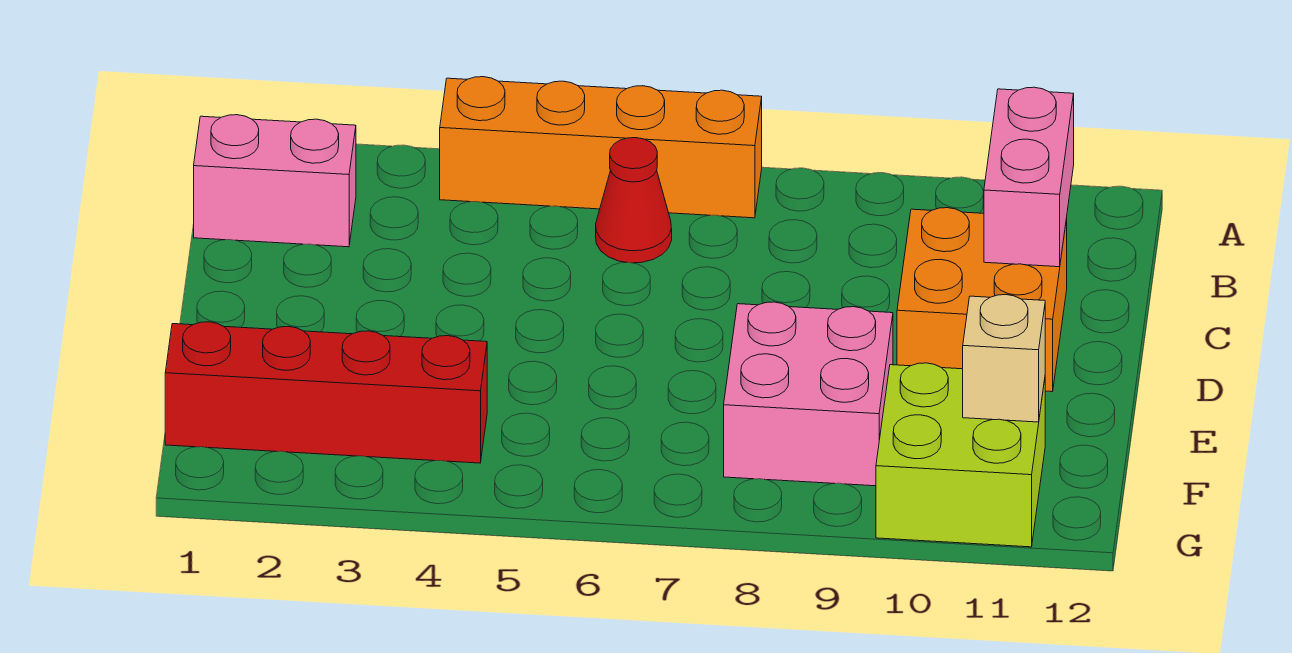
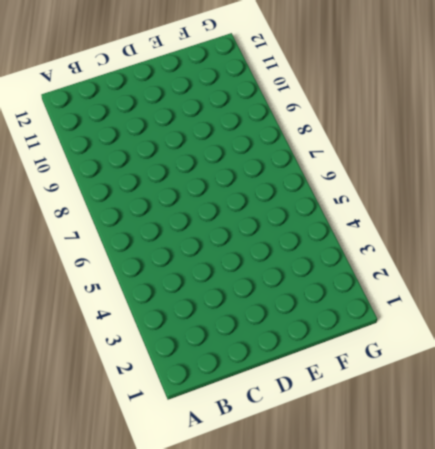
none -> orange 1x4 brick [440,77,762,218]
none -> pink 1x2 brick [194,115,356,247]

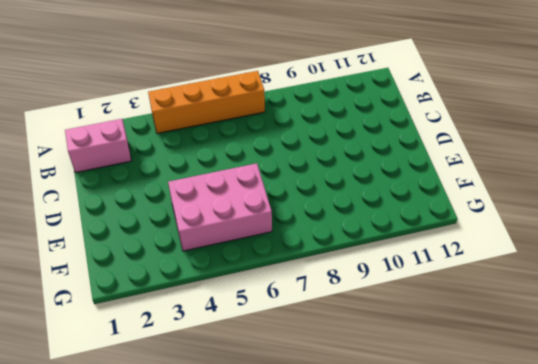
pink 2x3 brick [168,163,272,251] -> red 1x4 brick [165,322,487,463]
none -> red 1x1 cone [596,138,672,263]
none -> orange 2x2 brick [897,208,1067,392]

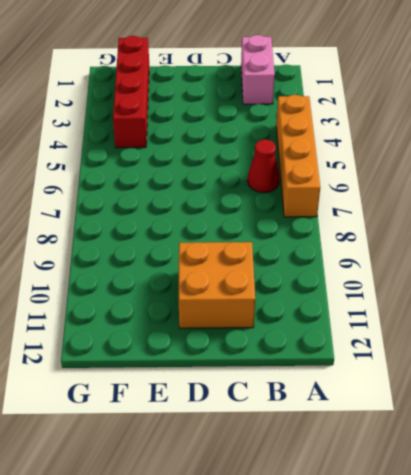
none -> pink 2x2 brick [724,302,893,486]
none -> lime 2x2 brick [876,363,1045,547]

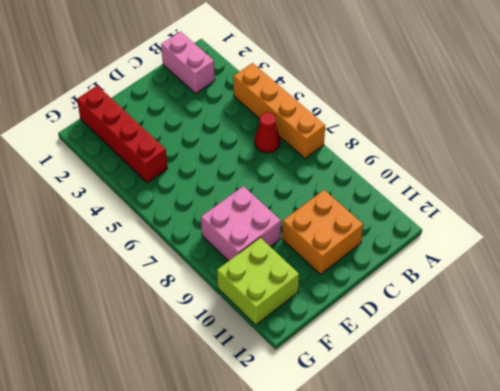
none -> pink 1x2 brick [984,87,1074,267]
none -> tan 1x1 brick [963,295,1045,422]

